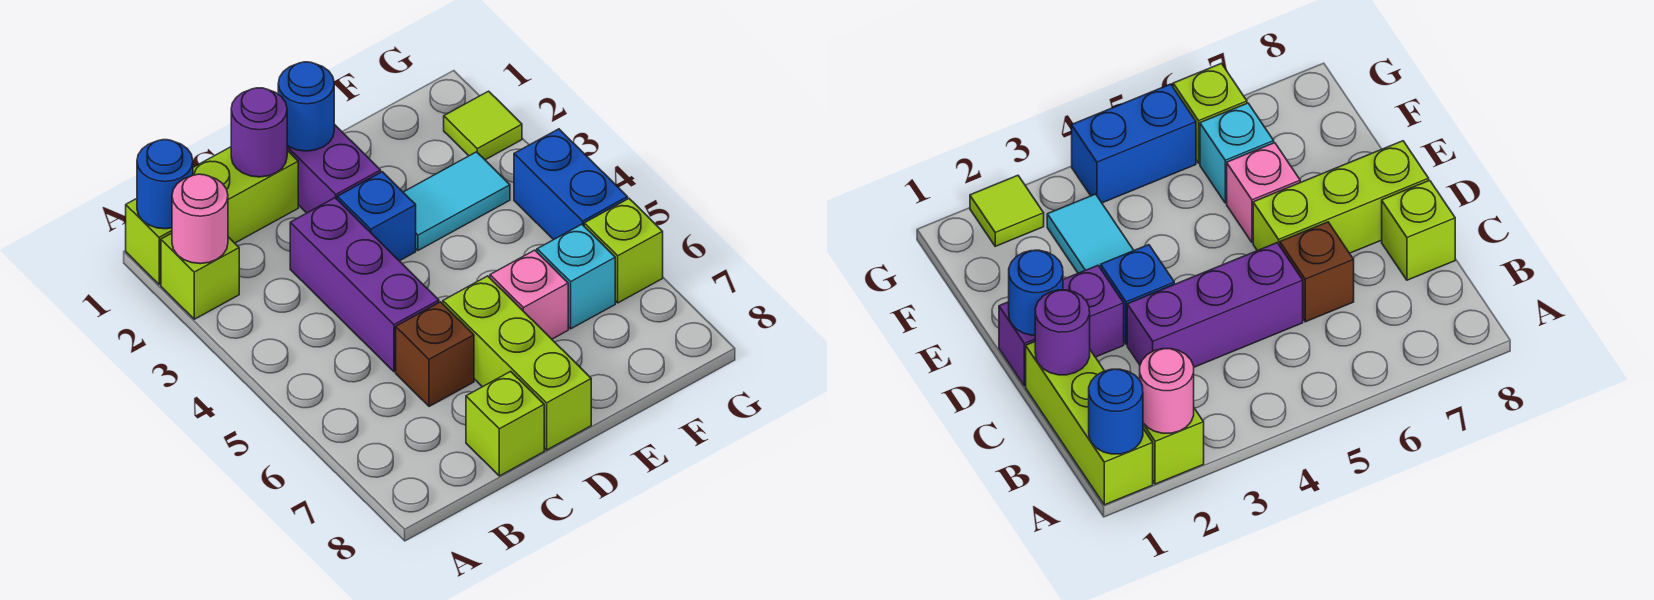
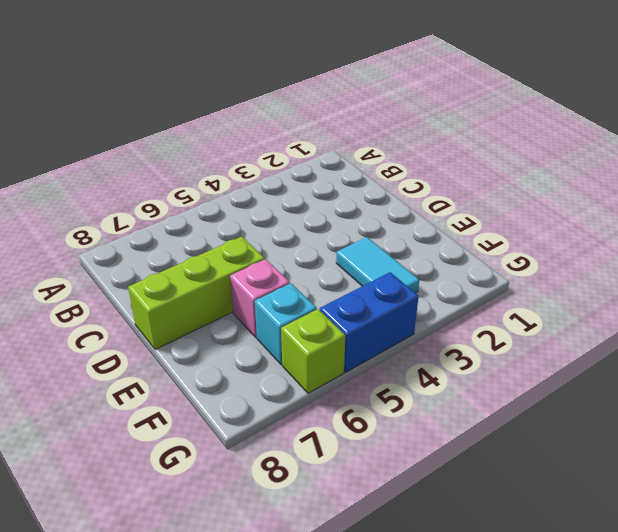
none -> lime 1x3 brick [126,147,298,284]
none -> lime 1x1 brick [161,233,239,319]
none -> purple 1x3 brick [290,198,439,372]

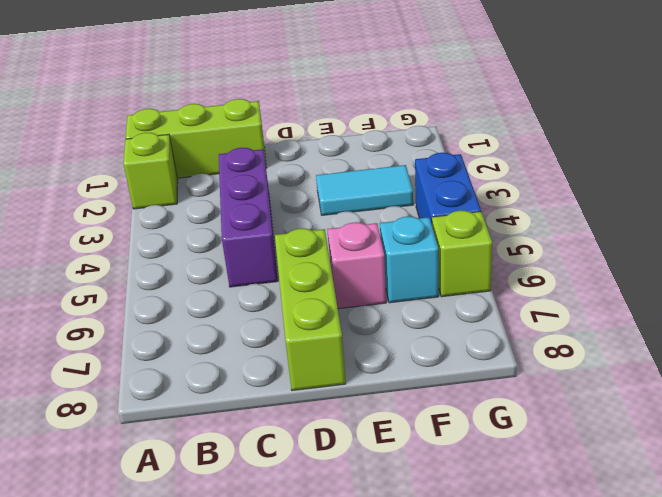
none -> brown 1x1 brick [396,302,474,407]
none -> lime 1x1 brick [466,371,544,476]
none -> purple 1x2 brick [287,124,381,213]

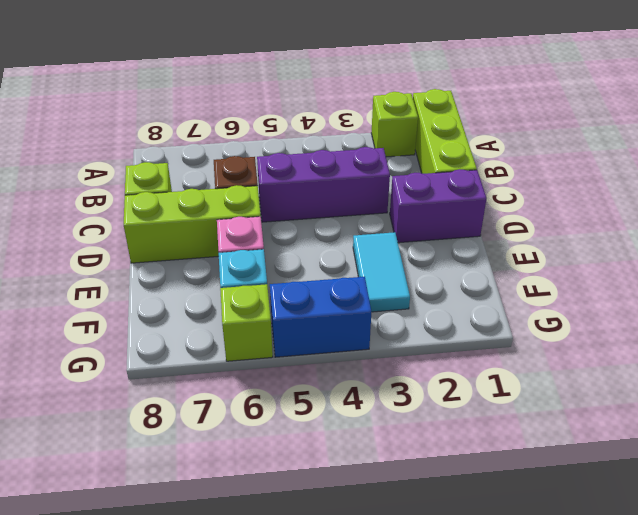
none -> blue 1x1 brick [337,172,416,261]
none -> lime 1x1 tile [444,91,522,160]
none -> blue 1x1 round brick [137,140,193,229]

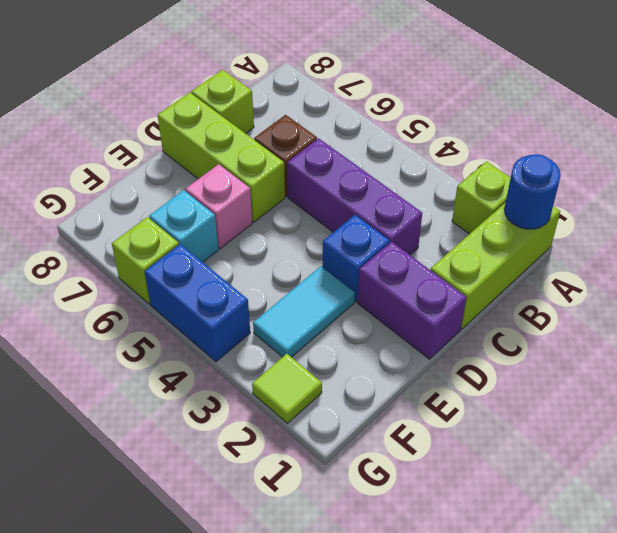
none -> pink 1x1 round brick [172,174,228,264]
none -> purple 1x1 round brick [231,88,287,177]
none -> blue 1x1 round brick [278,62,334,151]

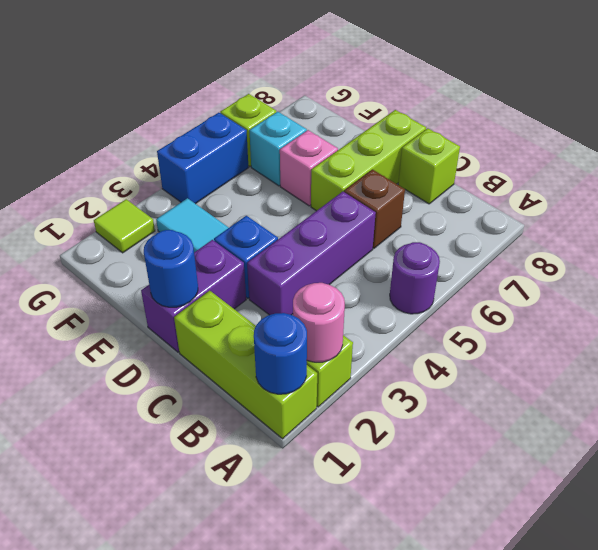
purple 1x1 round brick [390,242,440,314] -> purple 1x1 round brick moved to [231,88,287,177]

